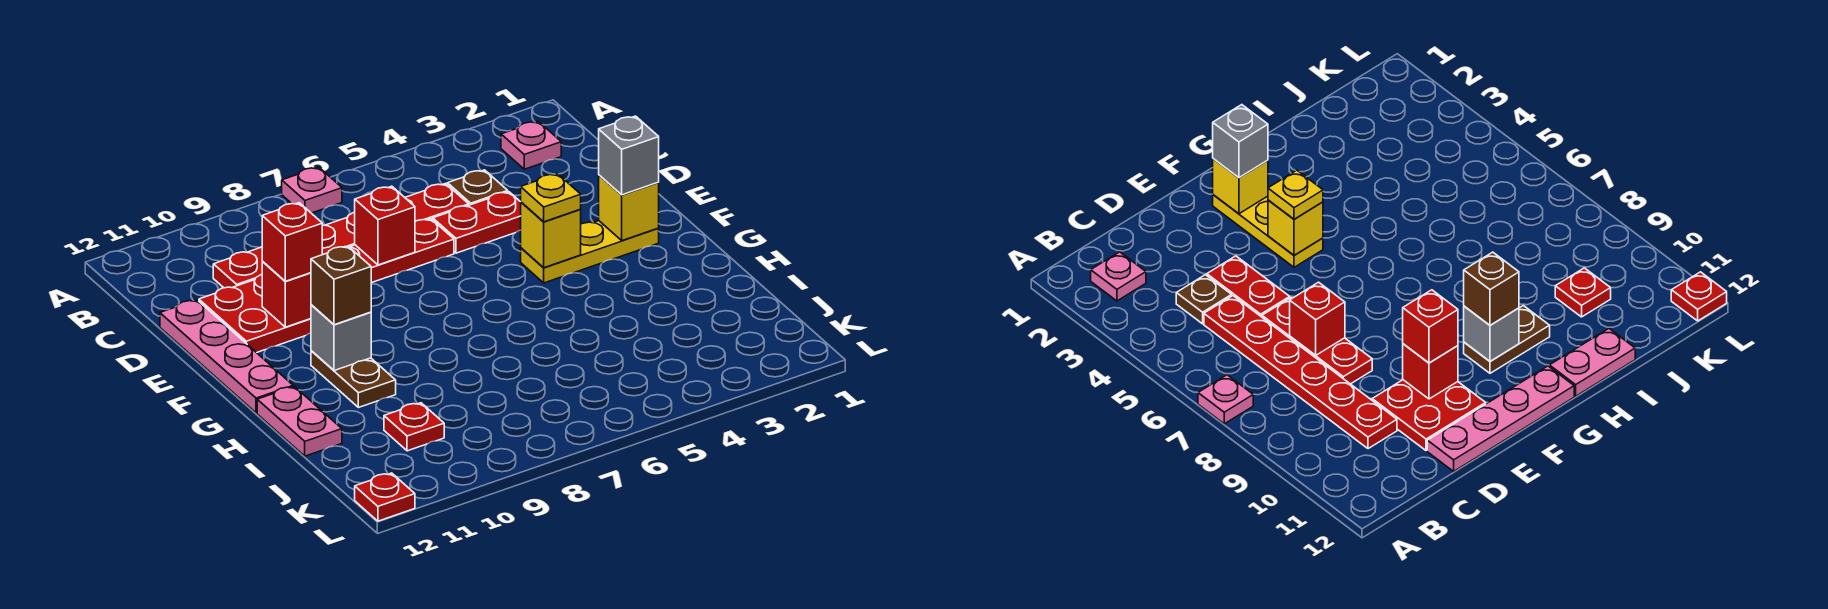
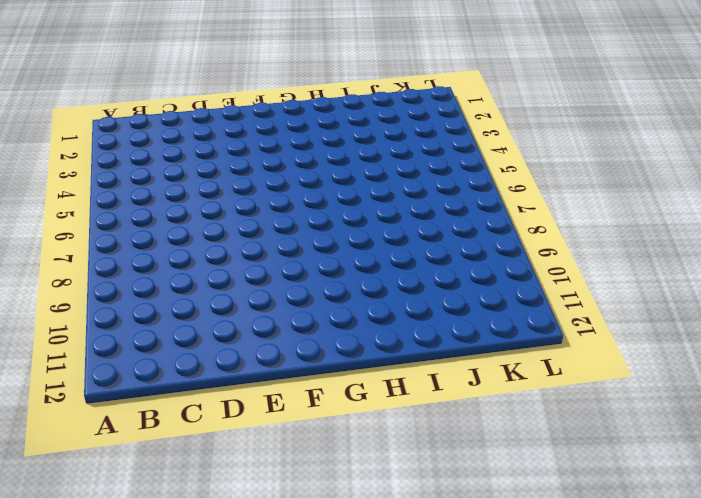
none -> pink 1x1 plate [282,167,342,213]
none -> pink 1x1 plate [501,121,561,169]
none -> brown 1x1 plate [447,170,508,205]

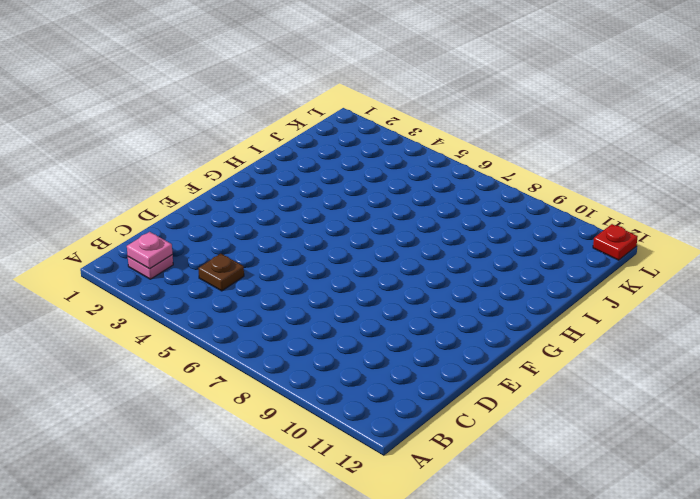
pink 1x1 plate [127,232,172,269] -> pink 1x1 plate moved to [282,167,342,213]
none -> red 1x6 plate [213,184,469,288]
none -> red 1x2 plate [433,192,521,253]
none -> red 1x3 plate [350,219,454,283]

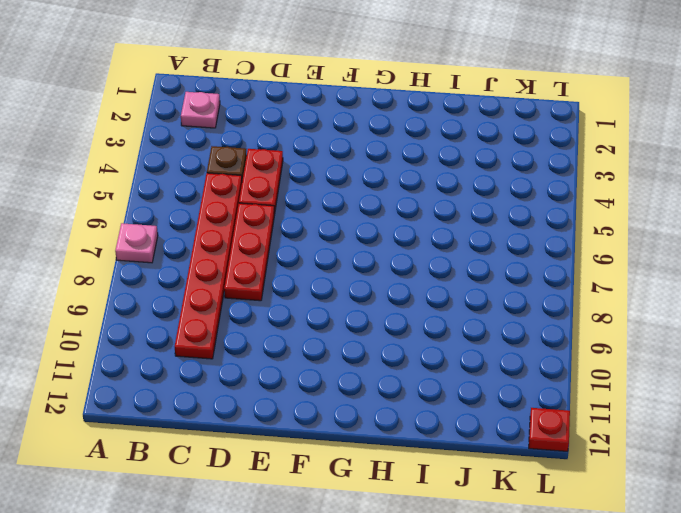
none -> red 2x2 plate [199,275,311,353]
none -> pink 1x4 plate [160,300,293,413]
none -> yellow 1x3 plate [521,221,659,283]

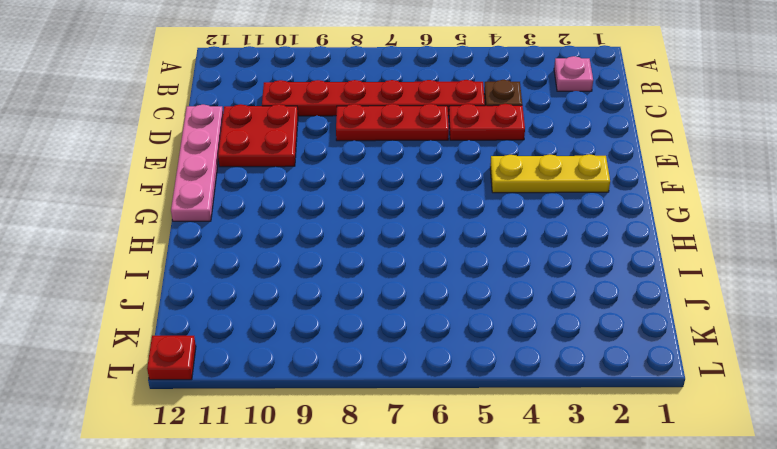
none -> pink 1x1 plate [282,167,342,213]
none -> brown 1x2 plate [311,351,396,408]
none -> pink 1x2 plate [257,386,342,456]

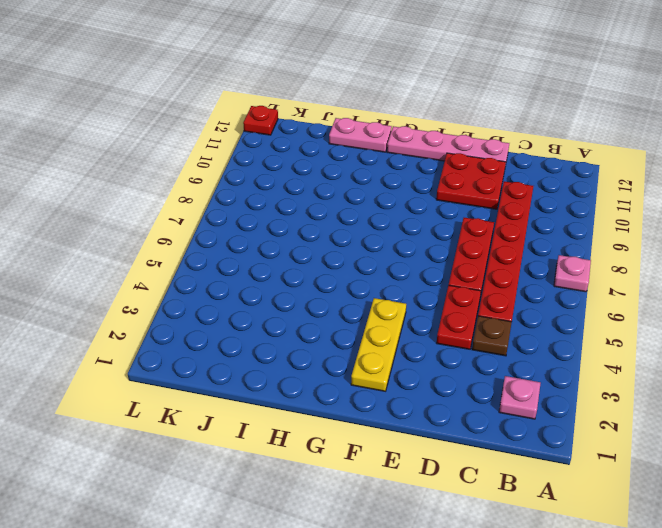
none -> brown 1x2 plate [311,351,396,408]
none -> red 1x1 plate [384,403,444,451]
none -> red 1x1 brick [355,186,415,265]

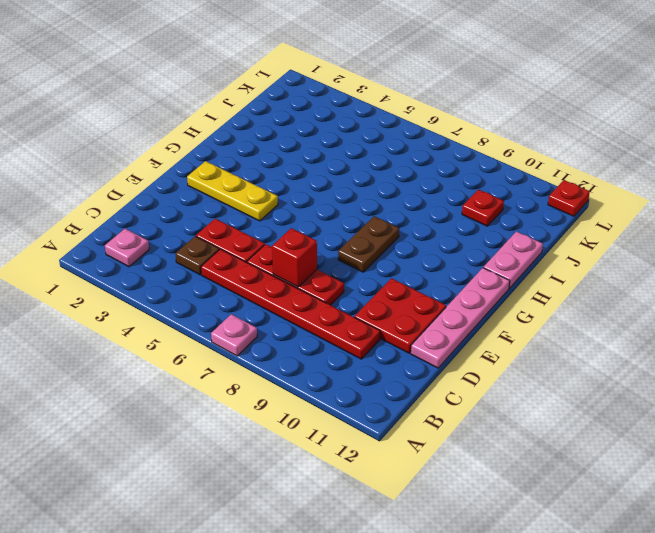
brown 1x2 plate [338,216,399,272] -> brown 1x2 plate moved to [311,351,396,408]
none -> red 1x1 brick [262,262,311,327]
none -> yellow 1x1 brick [599,175,659,241]
none -> yellow 1x1 brick [521,202,581,268]

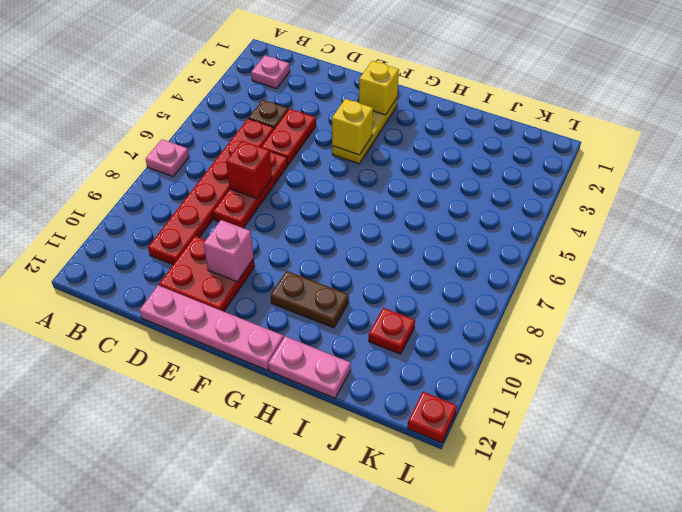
pink 1x1 brick [204,220,254,282] -> red 1x1 brick [262,262,311,327]
none -> grey 1x1 brick [311,305,371,371]
none -> red 1x1 brick [262,203,322,281]
none -> grey 1x1 brick [599,116,659,195]

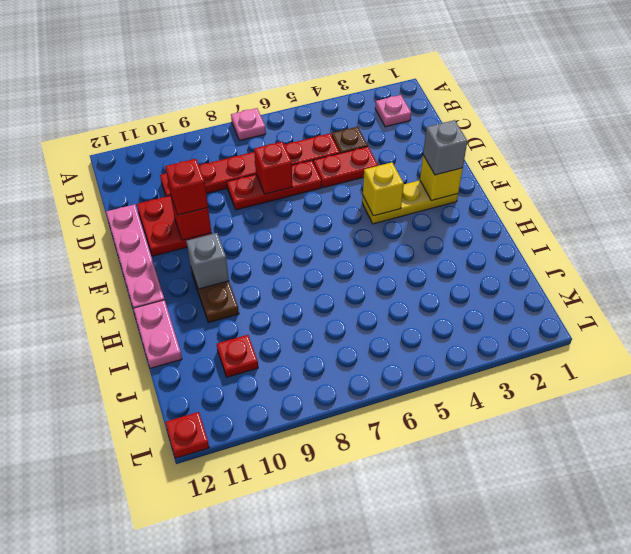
none -> yellow 1x1 plate [521,174,581,222]
none -> brown 1x1 brick [311,246,371,325]

